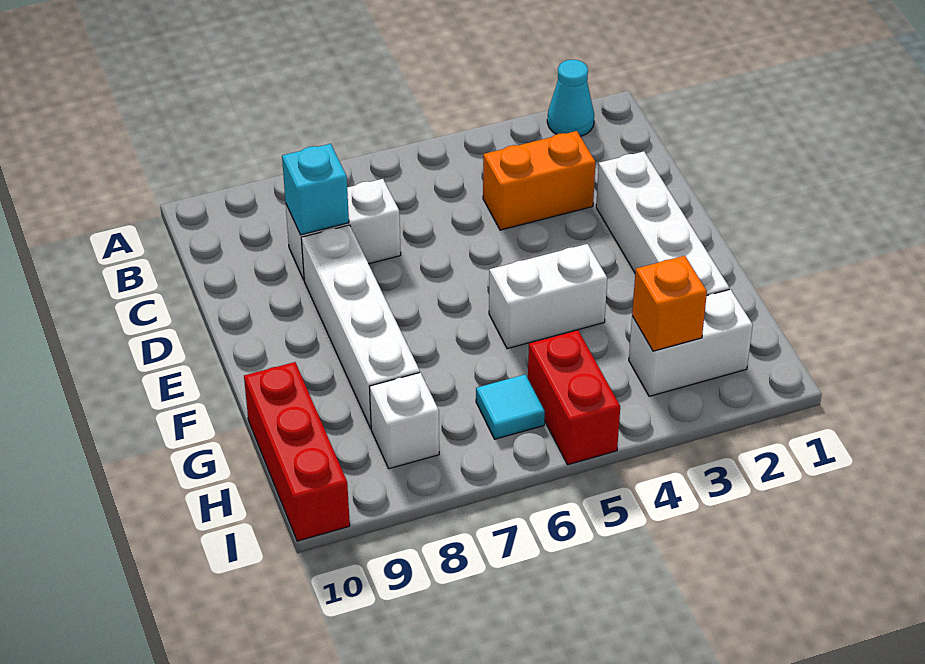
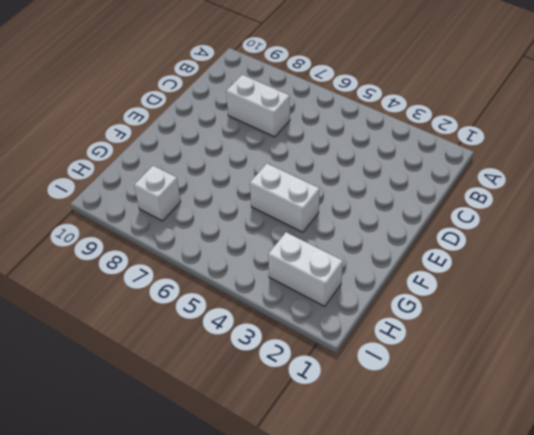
none -> cyan 1x1 cone [547,60,594,136]
none -> orange 1x2 brick [483,131,595,230]
none -> white 1x4 brick [596,151,729,296]

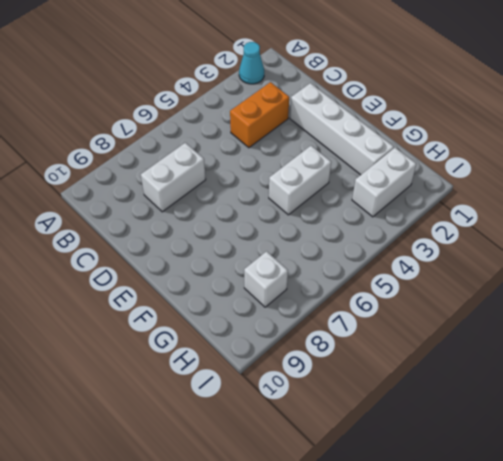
none -> white 1x4 brick [301,225,420,428]
none -> red 1x3 brick [244,362,350,541]
none -> red 1x2 brick [528,330,620,465]

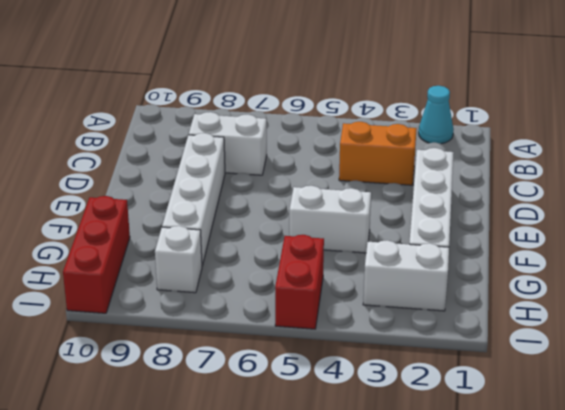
none -> cyan 1x1 tile [476,375,545,439]
none -> cyan 1x1 brick [282,144,349,235]
none -> orange 1x1 brick [632,256,707,351]

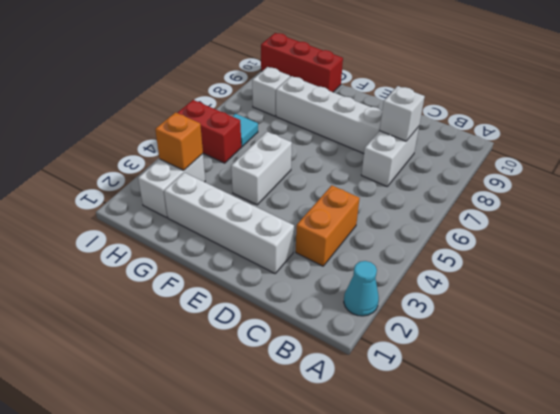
white 1x1 brick [380,86,425,141] -> cyan 1x1 brick [282,144,349,235]

